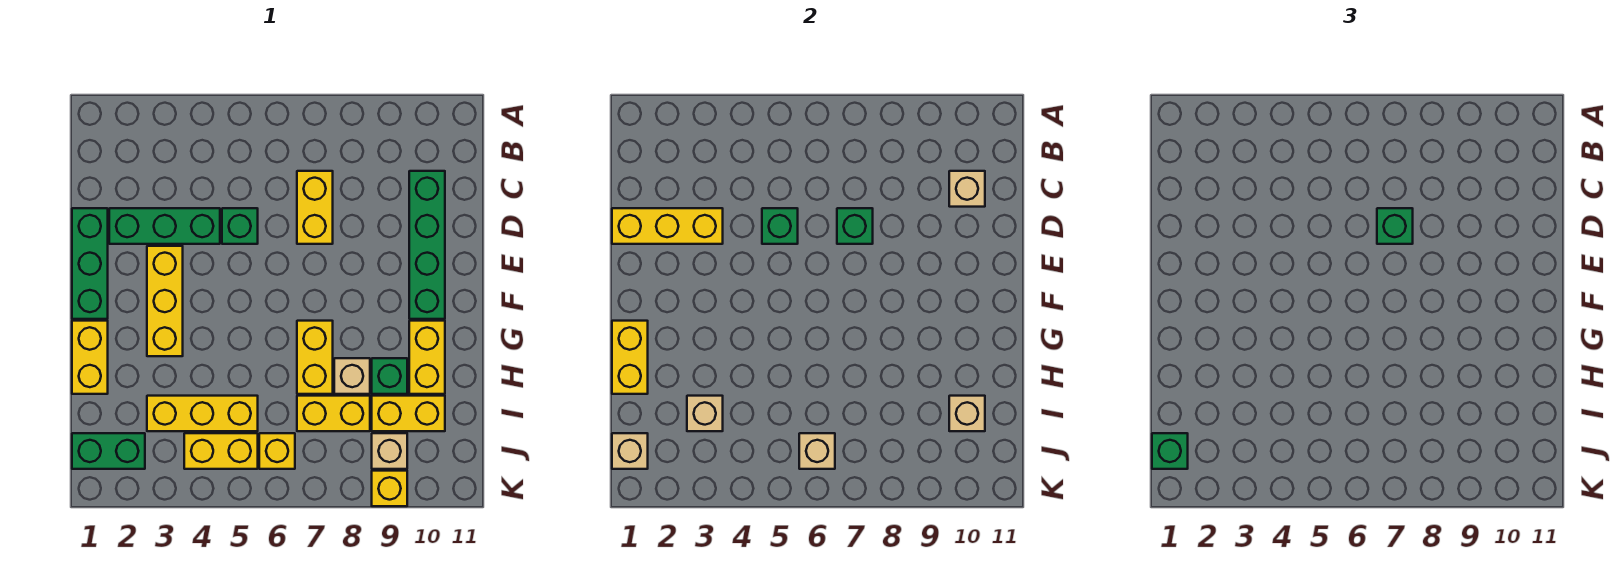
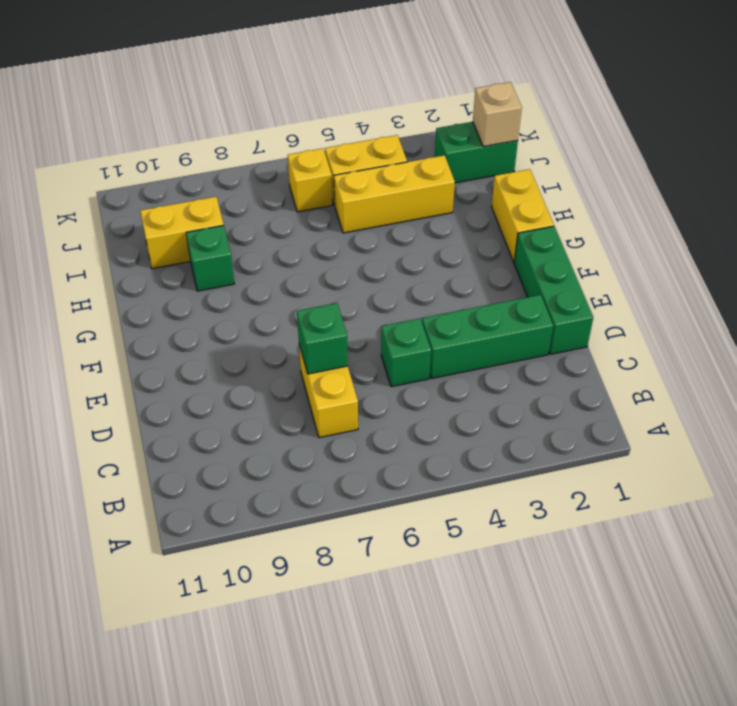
none -> green 1x4 brick [409,171,445,319]
none -> yellow 1x3 brick [147,246,183,356]
none -> yellow 1x2 brick [297,321,333,394]
none -> yellow 1x2 brick [409,321,445,394]

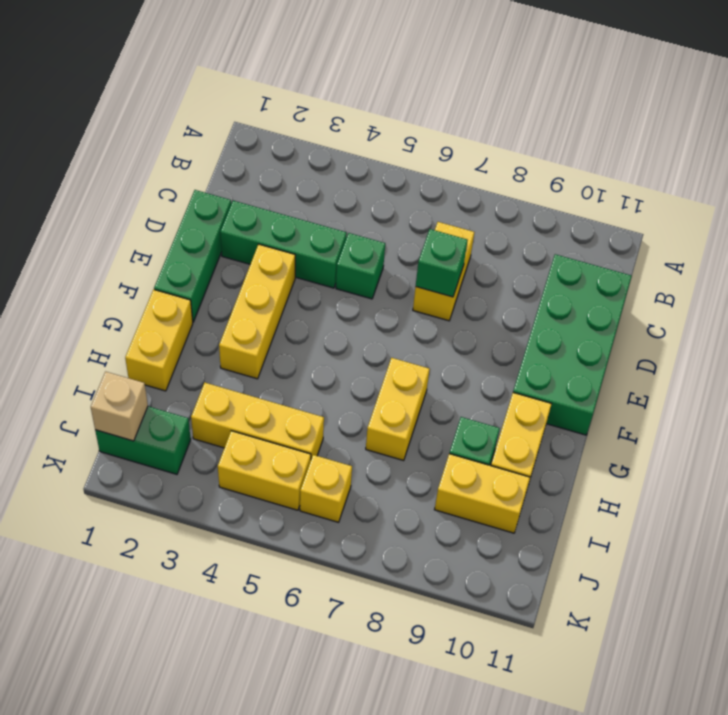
green 2x4 brick [513,254,632,435] -> green 1x4 brick [409,171,445,319]
none -> tan 1x1 brick [334,358,370,394]
none -> yellow 1x2 brick [297,396,370,431]
none -> tan 1x1 brick [372,433,407,469]
none -> yellow 1x1 brick [372,471,407,506]

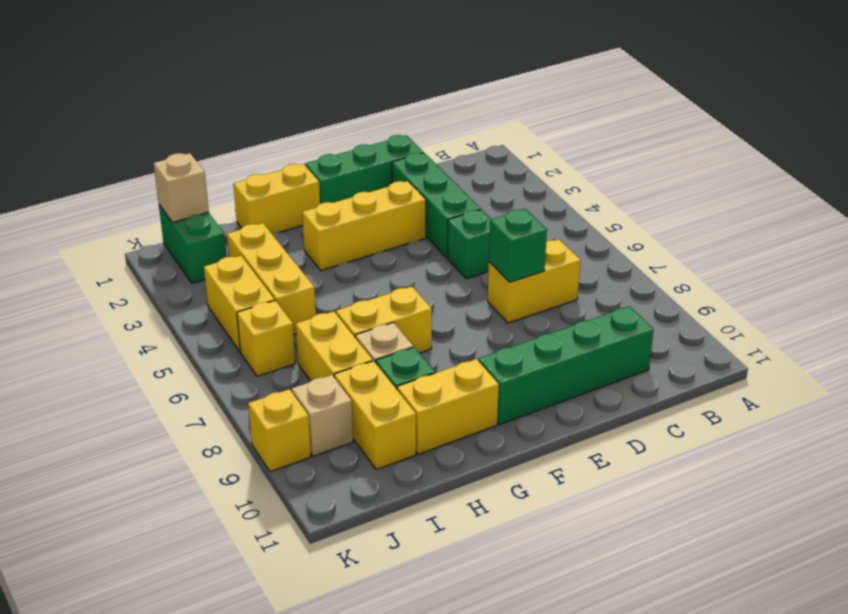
none -> tan 1x1 brick [949,171,985,207]
none -> yellow 1x3 brick [612,208,723,244]
none -> green 1x1 brick [762,208,798,244]
none -> yellow 1x2 brick [612,321,648,394]

